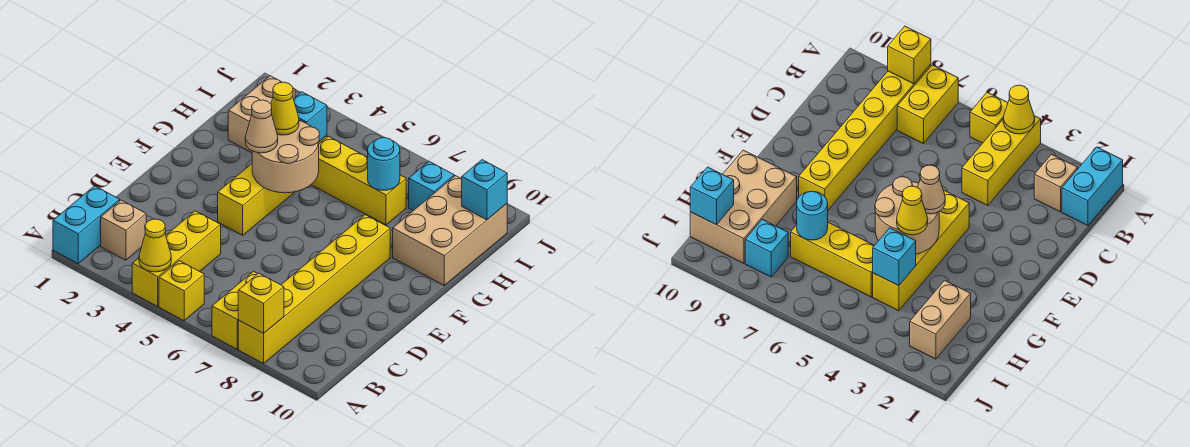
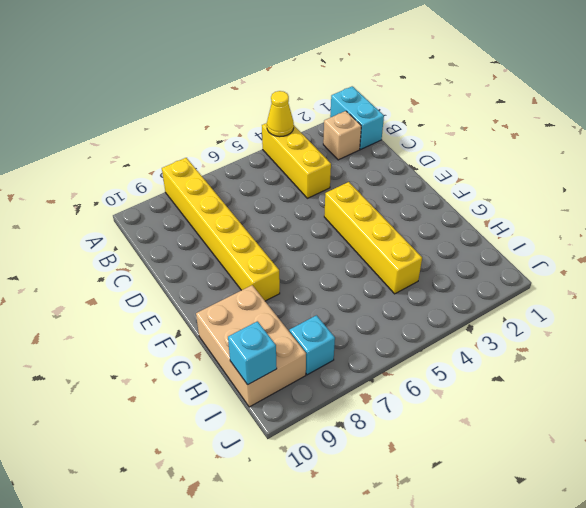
none -> yellow 1x1 brick [159,261,204,321]
none -> yellow 1x2 brick [212,271,258,349]
none -> tan 1x2 brick [228,76,295,153]

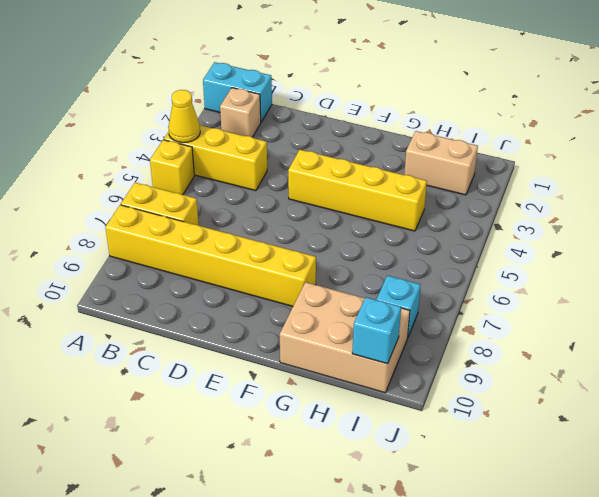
none -> yellow 1x3 brick [311,136,406,225]
none -> yellow 1x1 brick [238,273,284,333]
none -> tan 2x2 round brick [252,121,319,193]

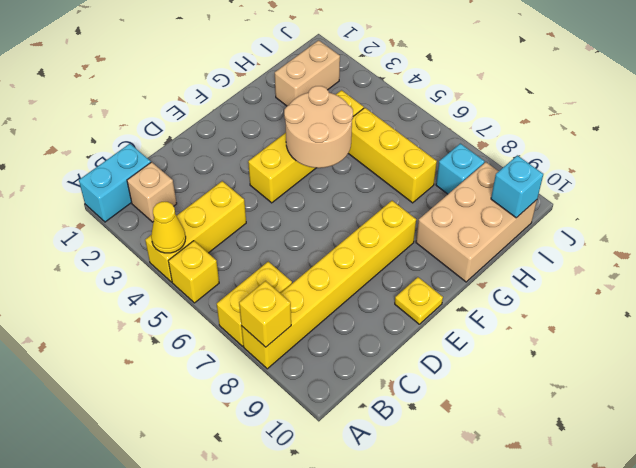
yellow 1x1 plate [395,277,443,324] -> none
none -> cyan 1x1 brick [294,92,327,141]
none -> cyan 1x1 round brick [368,138,400,190]
none -> tan 1x1 cone [245,100,278,153]

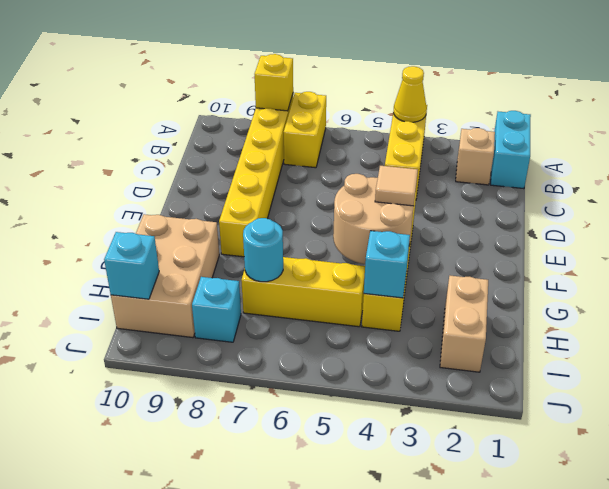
tan 1x1 tile [375,166,418,206] -> tan 1x1 cone [245,100,278,153]
none -> yellow 1x1 brick [159,261,204,321]
none -> yellow 1x1 cone [271,82,299,135]

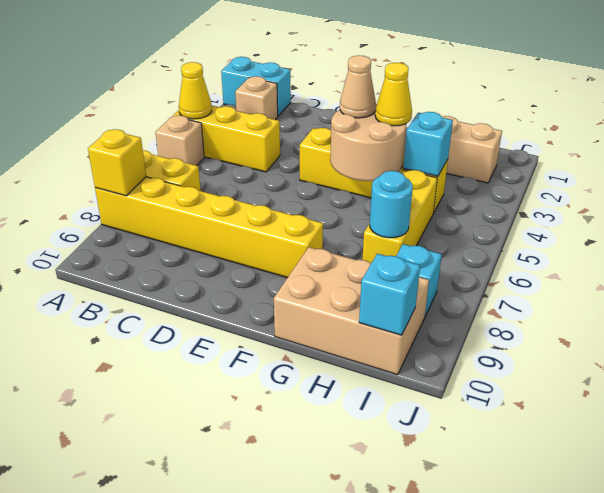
tan 1x1 brick [155,115,204,166] -> yellow 1x1 brick [159,261,204,321]

